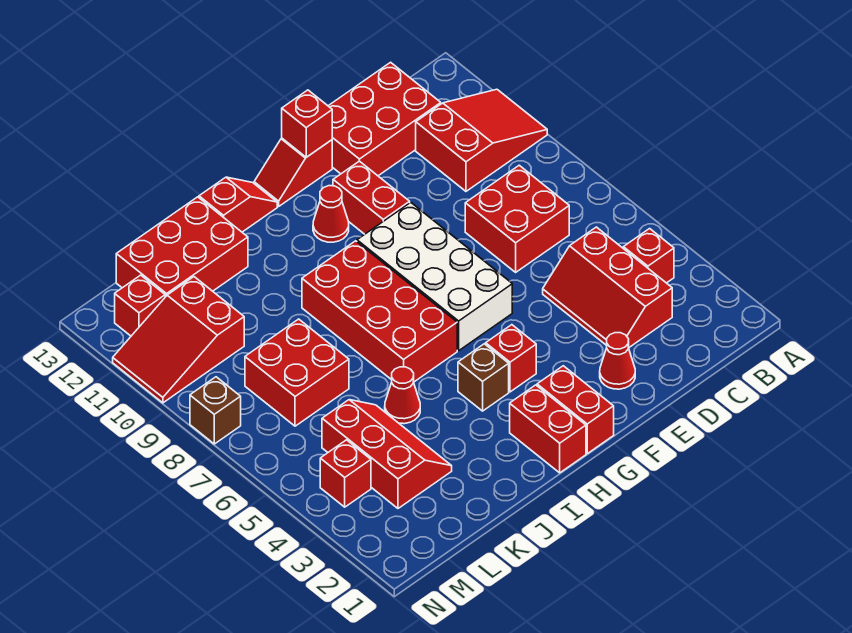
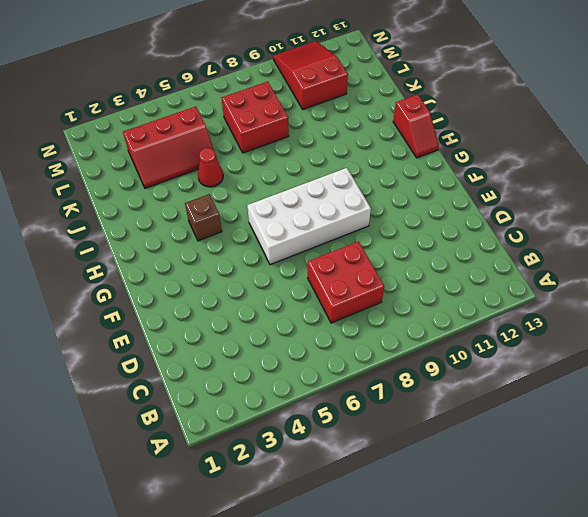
none -> red 2x3 slope [416,89,547,191]
none -> red 1x1 brick [623,229,674,283]
none -> red 2x3 slope [543,227,672,348]

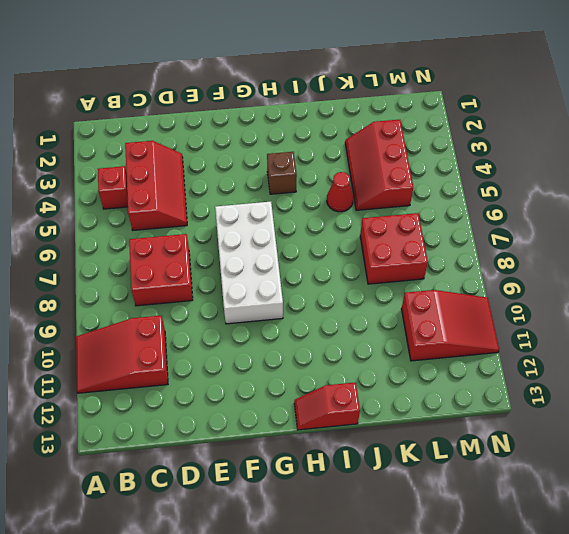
none -> red 2x3 brick [329,62,441,176]
none -> red 1x1 cone [600,333,635,389]
none -> red 1x2 brick [333,161,410,234]

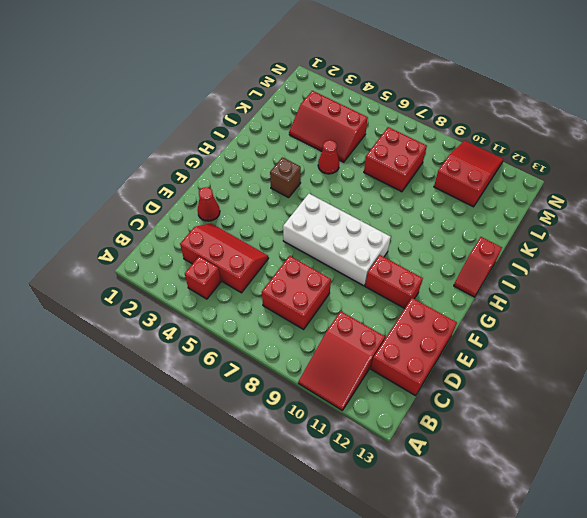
none -> red 1x2 slope [254,138,332,206]
none -> red 1x2 brick [537,366,614,454]
none -> red 1x1 brick [486,325,536,392]

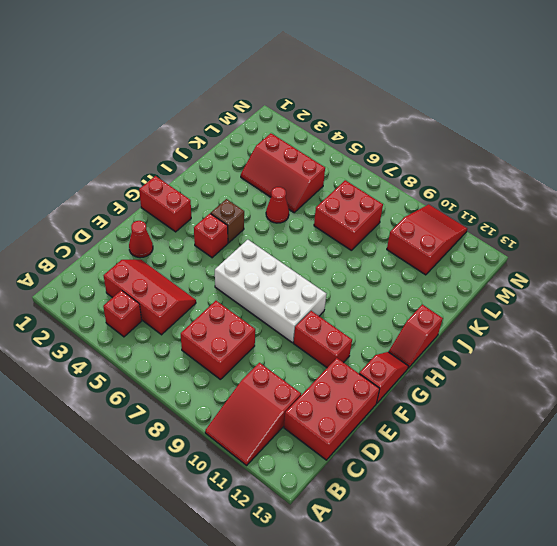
none -> red 1x1 cone [313,186,349,242]
none -> red 1x2 brick [510,385,586,473]
none -> red 2x4 brick [302,241,457,382]

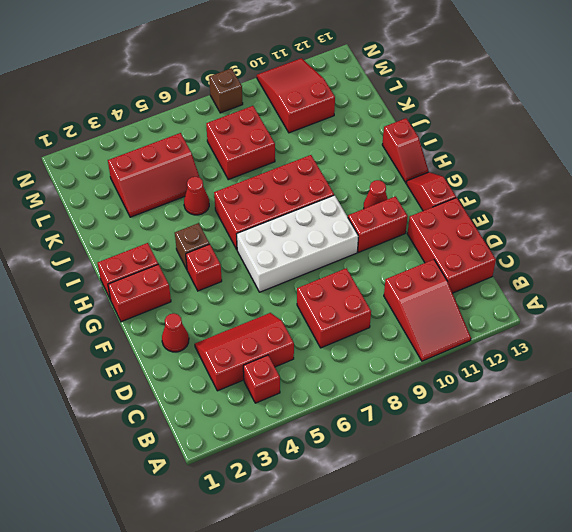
none -> red 2x3 brick [116,197,248,297]
none -> red 1x1 brick [320,440,371,507]
none -> red 1x1 brick [115,275,165,336]

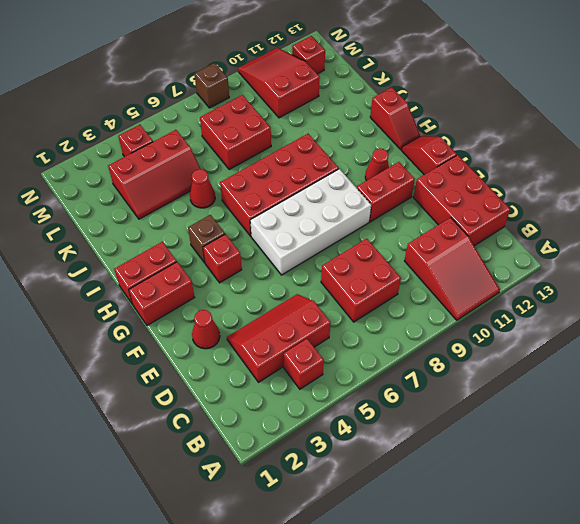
none -> red 2x3 brick [116,197,248,297]
none -> red 1x1 brick [282,90,332,157]

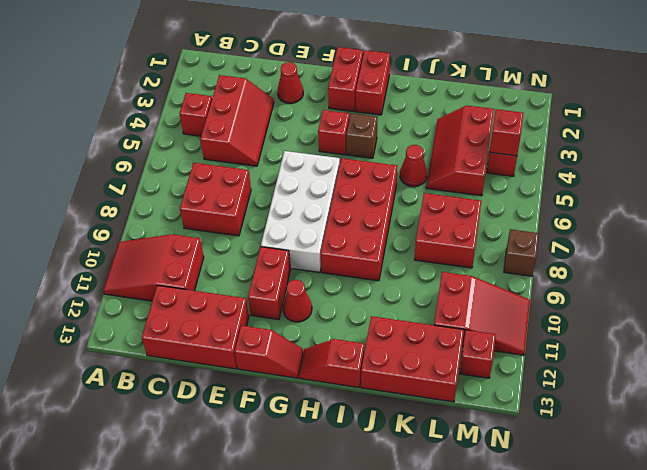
red 1x1 brick [490,109,523,156] -> red 1x1 brick moved to [282,90,332,157]

